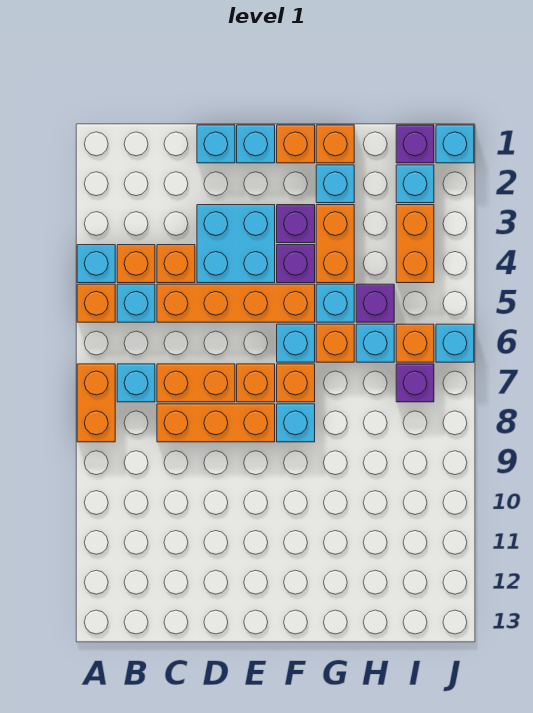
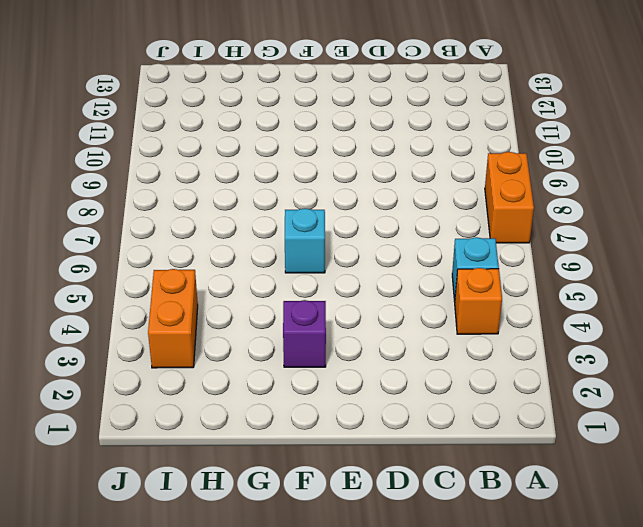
none -> cyan 1x1 brick [77,245,115,283]
none -> orange 1x1 brick [77,284,115,322]
none -> cyan 1x1 brick [117,364,155,402]
none -> orange 1x1 brick [157,245,195,283]

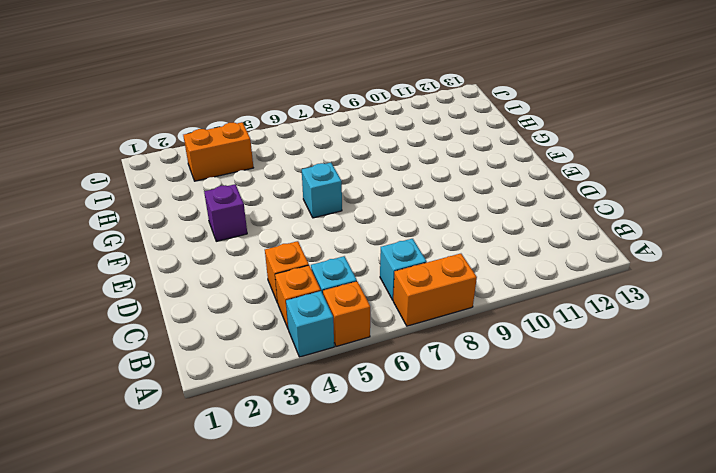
none -> orange 1x4 brick [157,284,315,322]
none -> orange 1x2 brick [157,364,235,402]
none -> orange 1x3 brick [157,404,275,442]
none -> cyan 1x1 brick [197,125,235,163]

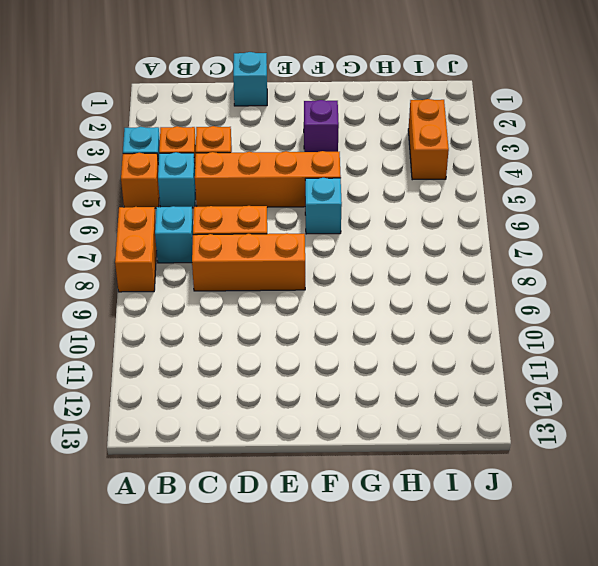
none -> cyan 2x2 brick [197,205,275,283]
none -> cyan 1x1 brick [237,125,275,163]
none -> orange 1x1 brick [237,364,275,402]
none -> orange 1x1 brick [277,125,315,163]

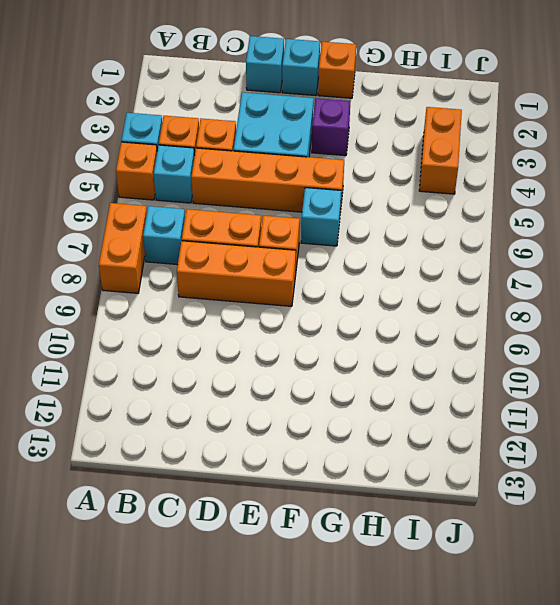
none -> purple 1x1 brick [277,245,315,283]
none -> orange 1x1 brick [277,364,315,402]
none -> cyan 1x1 brick [277,404,315,442]
none -> orange 1x1 brick [316,125,354,163]

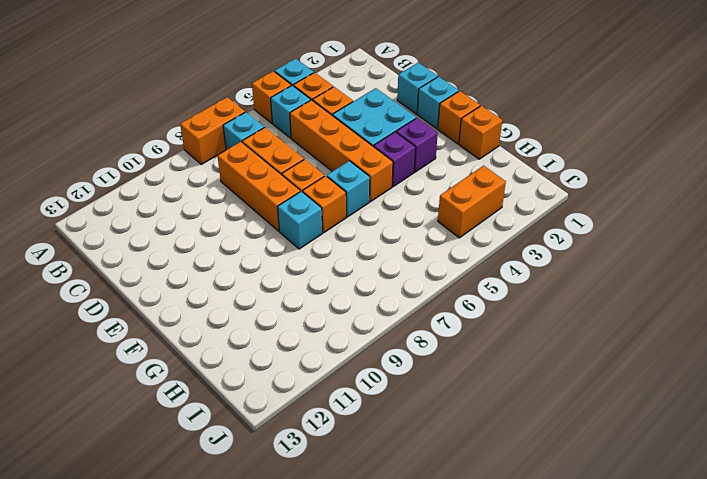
none -> cyan 1x1 brick [316,165,354,203]
none -> orange 1x2 brick [316,205,354,283]
none -> cyan 1x1 brick [316,284,354,322]
none -> orange 1x1 brick [316,324,354,362]

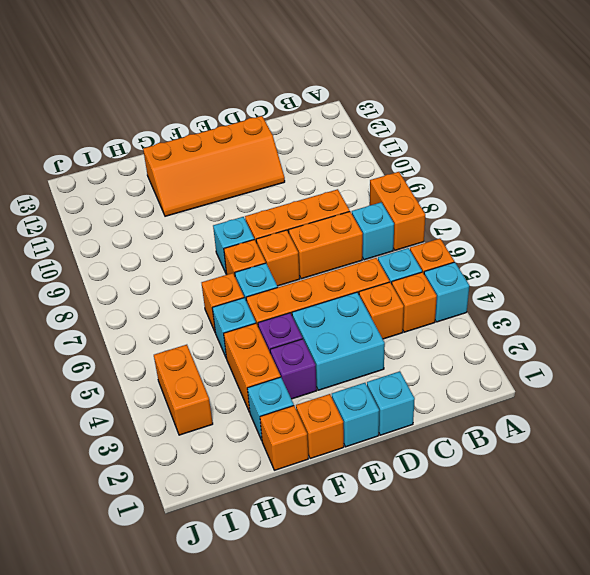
orange 2x4 slope [143,116,285,216] -> none
none -> purple 1x1 brick [356,284,394,322]
none -> cyan 1x1 brick [356,324,394,362]
none -> purple 1x1 brick [396,125,434,163]
none -> cyan 1x1 brick [396,165,434,203]

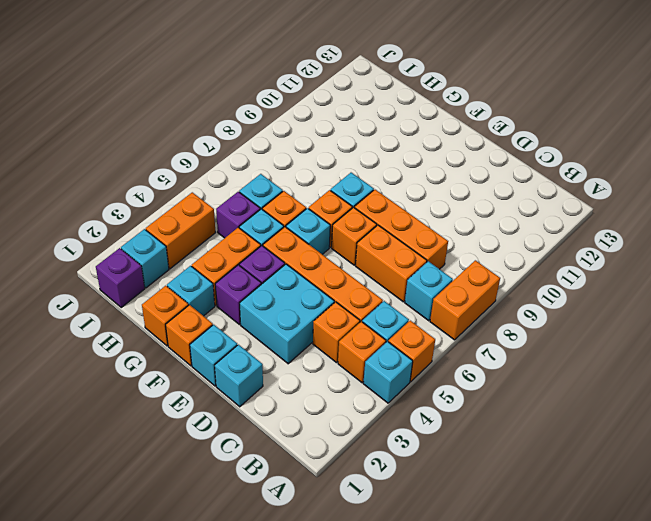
none -> orange 1x1 brick [396,324,434,362]
none -> purple 1x1 brick [396,364,434,402]
none -> cyan 1x1 brick [436,125,474,163]
none -> cyan 1x1 brick [436,324,474,362]

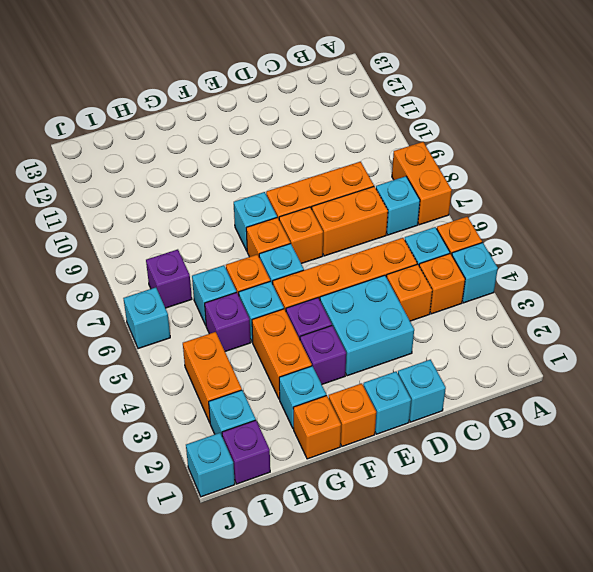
none -> orange 1x1 brick [396,324,434,362]

